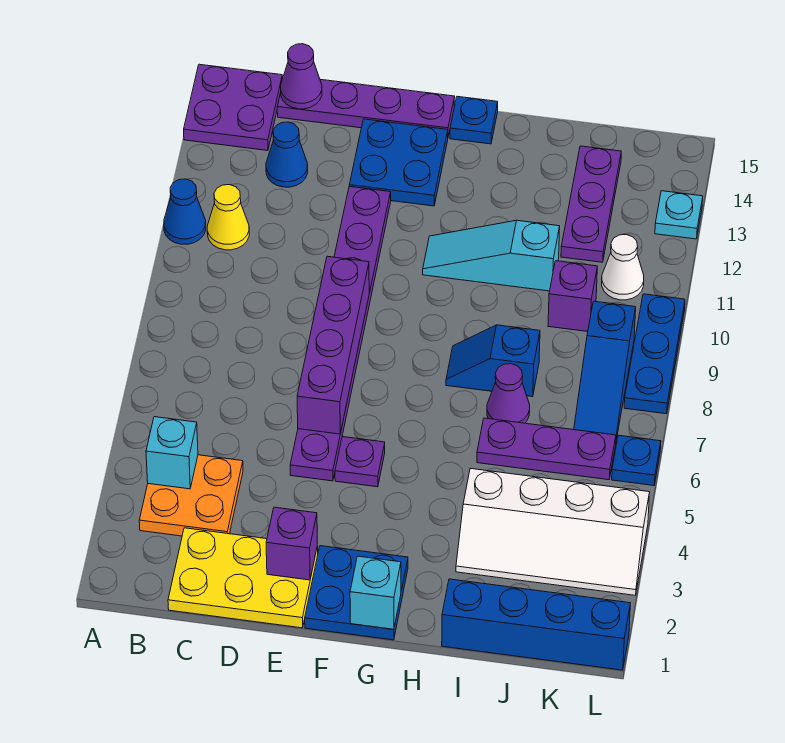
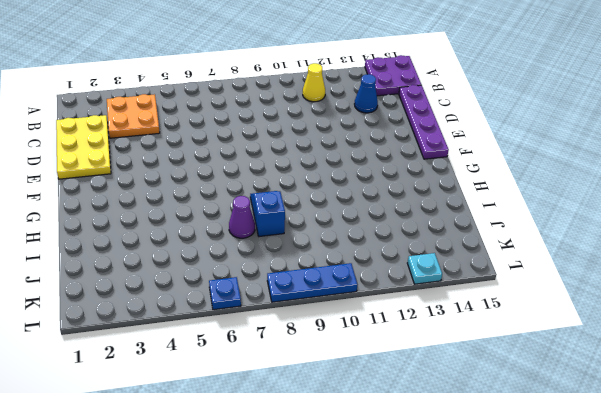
none -> blue 1x1 cone [164,179,206,244]
none -> purple 1x8 plate [290,186,391,481]
none -> blue 2x2 plate [349,119,448,206]
none -> blue 2x2 plate [305,546,408,640]

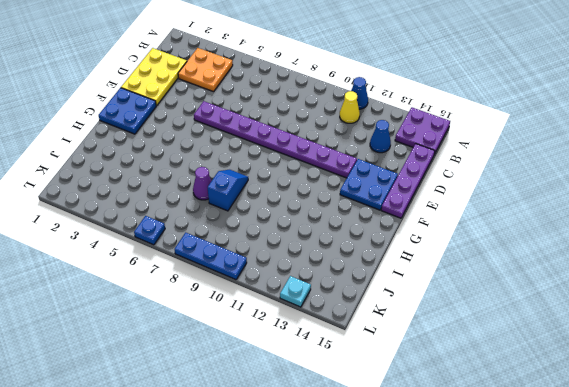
none -> purple 1x1 plate [335,437,385,487]
none -> cyan 1x3 slope [423,220,560,291]
none -> blue 1x1 plate [450,96,498,144]
none -> blue 1x4 brick [442,579,630,670]

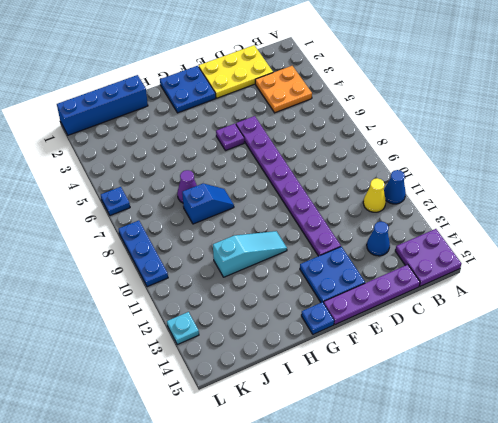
none -> white 2x4 slope [456,468,650,595]
none -> purple 1x3 plate [477,418,616,480]
none -> purple 1x1 brick [548,261,597,332]
none -> purple 1x3 plate [561,146,621,262]

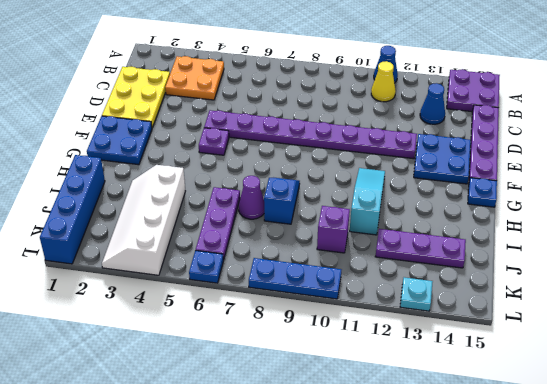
none -> blue 1x3 slope [574,301,636,440]
none -> white 1x1 cone [602,235,644,300]
none -> cyan 1x1 brick [146,417,198,489]
none -> purple 1x1 cone [281,44,322,109]

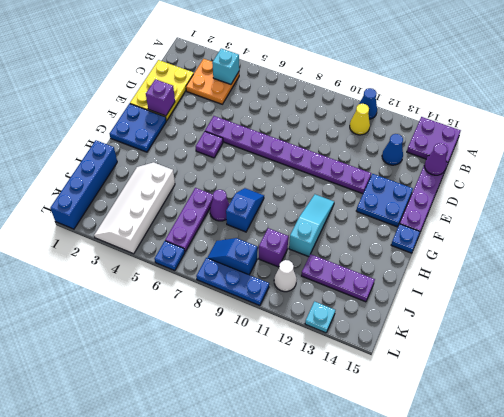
blue 1x2 slope [207,238,257,275] -> blue 1x3 slope [574,301,636,440]
none -> purple 1x4 brick [297,256,369,434]
none -> cyan 1x1 brick [350,556,401,629]

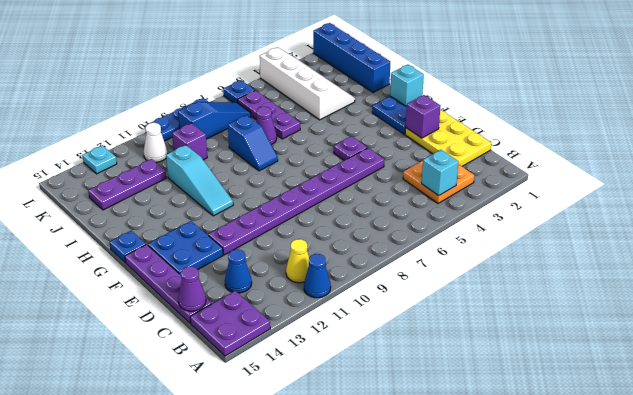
none -> purple 1x4 brick [297,256,369,434]

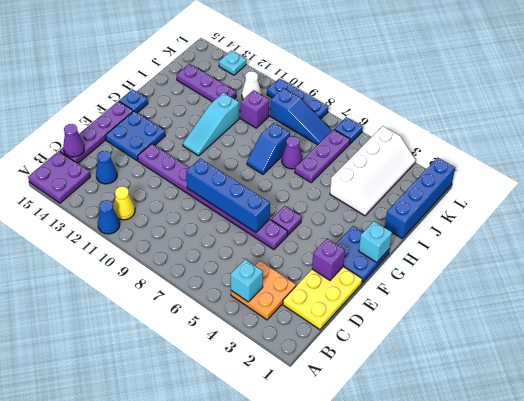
blue 1x4 brick [186,158,270,232] -> purple 1x4 brick [297,256,369,434]

